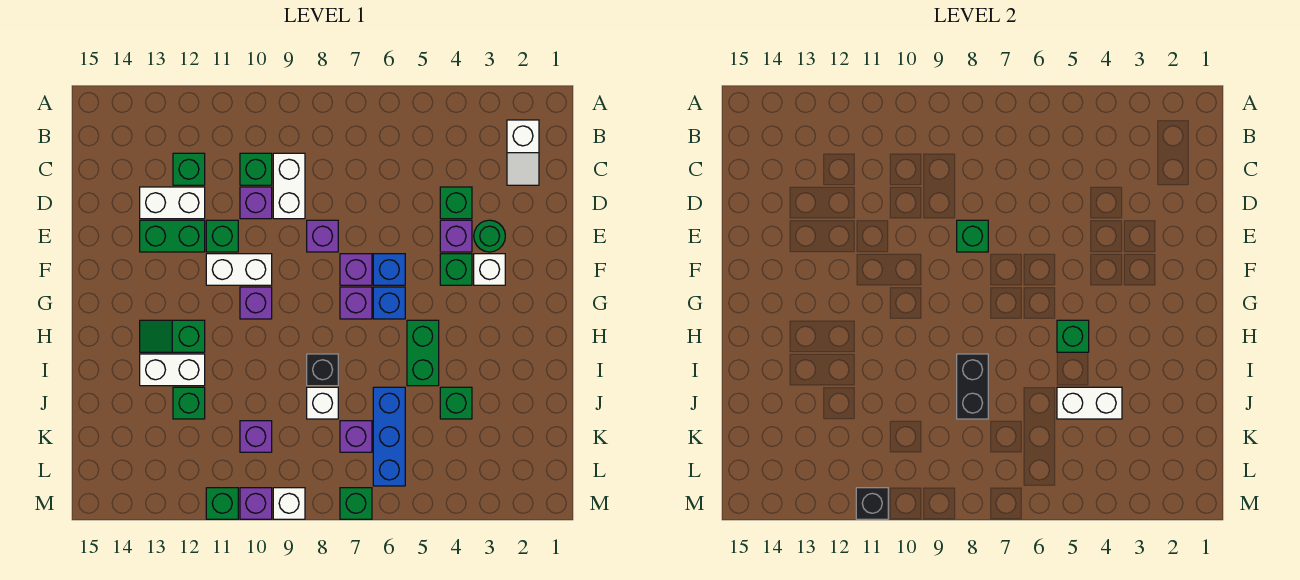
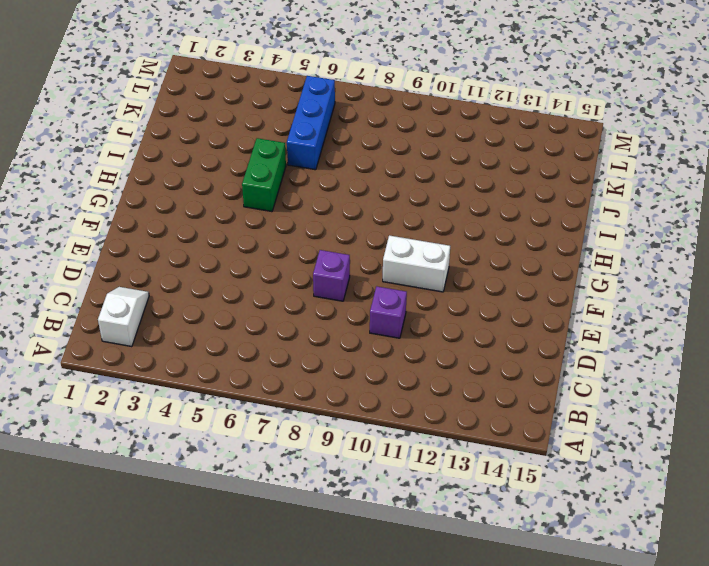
none -> white 1x2 brick [273,153,305,219]
none -> green 1x1 brick [240,153,272,185]
none -> green 1x1 brick [173,153,205,185]
none -> green 1x1 brick [440,187,472,219]

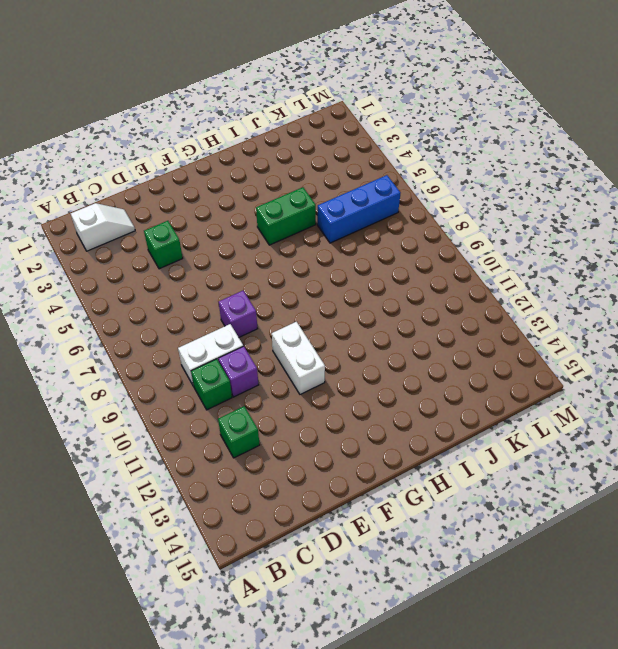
none -> white 1x2 brick [140,187,205,219]
none -> green 1x1 round brick [474,220,505,252]
none -> purple 1x1 brick [440,220,472,252]
none -> green 1x1 brick [206,220,238,252]

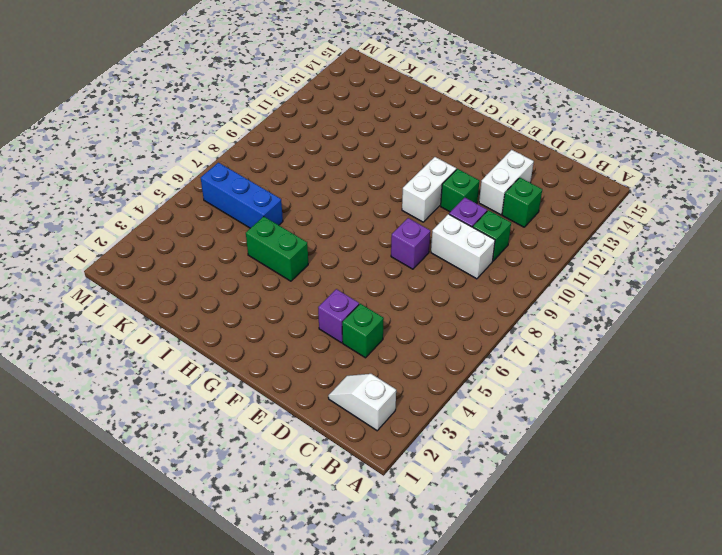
none -> green 1x1 round brick [474,220,505,252]
none -> green 1x2 brick [140,220,205,252]
none -> white 1x1 brick [474,254,505,285]
none -> green 1x1 brick [440,254,472,285]

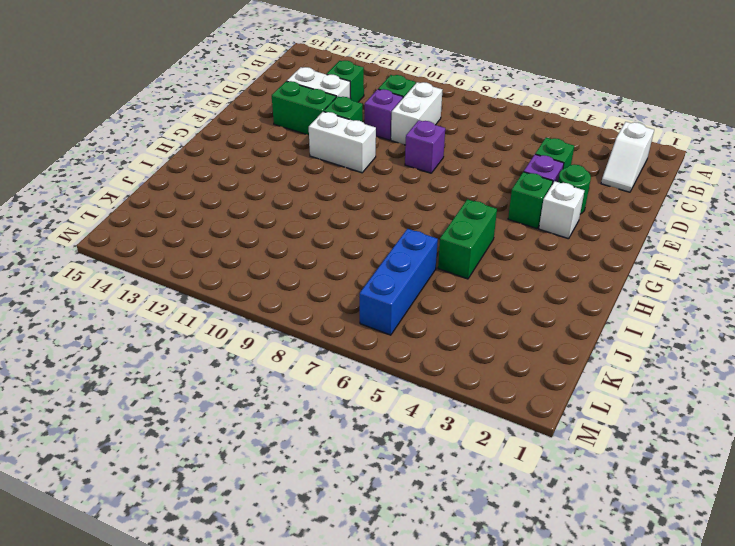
none -> blue 1x1 brick [373,254,405,285]
none -> purple 1x1 brick [340,254,372,285]
none -> blue 1x1 brick [373,287,405,319]
none -> purple 1x1 brick [340,287,372,319]

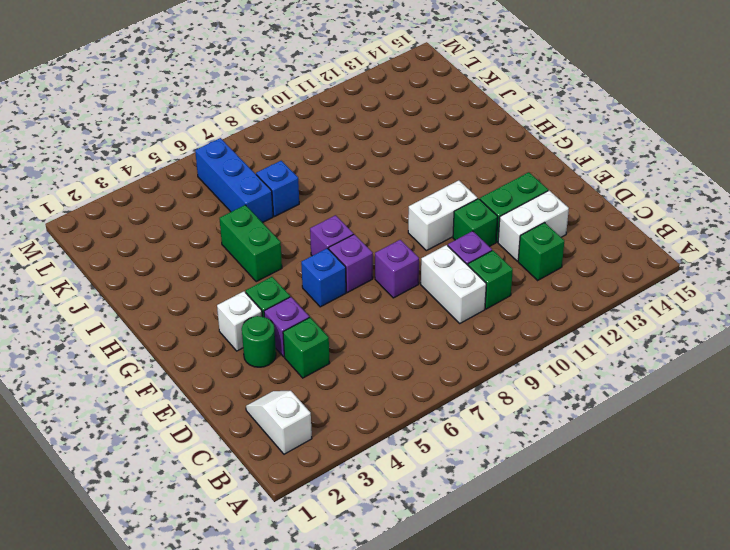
blue 1x1 brick [256,161,299,217] -> blue 1x1 brick moved to [373,287,405,319]
none -> purple 1x1 brick [240,287,272,319]
none -> green 1x2 slope [140,320,205,352]
none -> black 1x1 brick [307,354,338,386]
none -> white 1x2 brick [140,354,205,386]

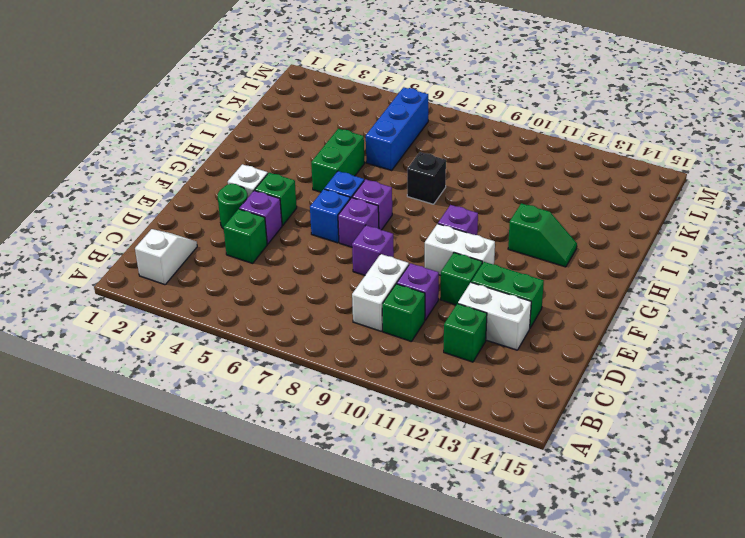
none -> white 1x2 brick [140,354,205,386]
none -> green 1x1 brick [440,387,472,419]
none -> white 1x1 brick [307,387,338,419]
none -> green 1x1 brick [173,387,205,419]

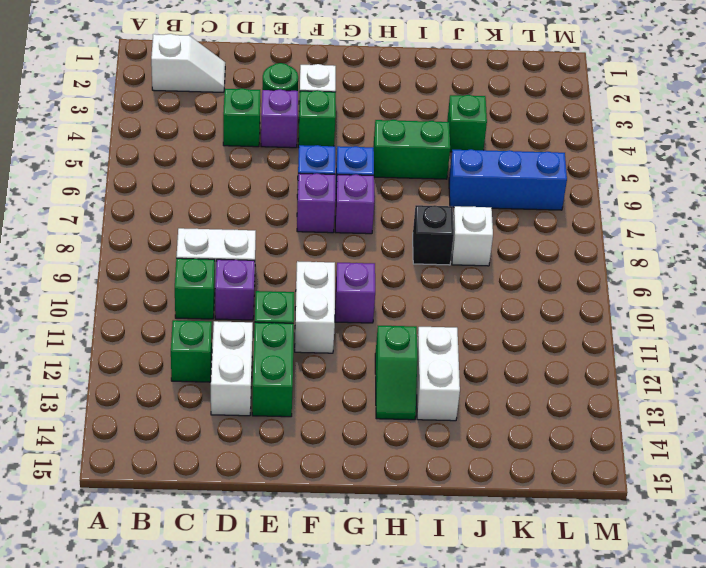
none -> purple 1x1 brick [307,220,338,252]
none -> green 1x1 brick [173,387,205,419]
none -> purple 1x1 brick [340,421,372,452]
none -> purple 1x1 brick [240,421,272,452]

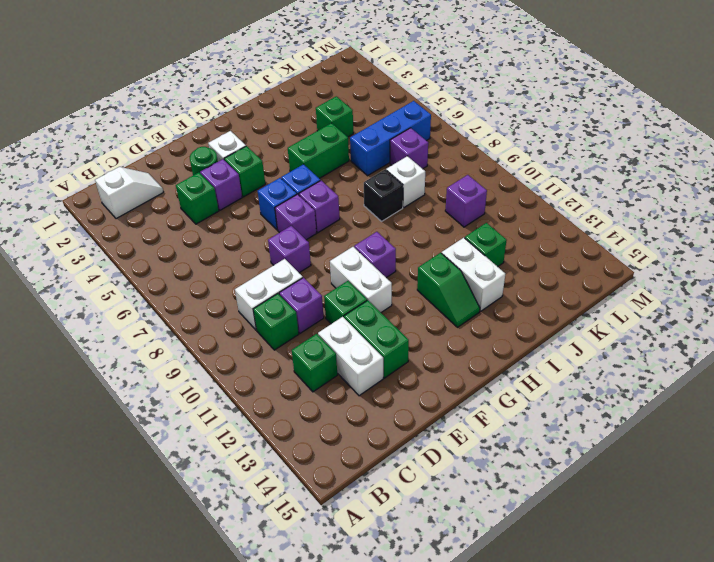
none -> green 1x1 brick [340,488,372,519]
none -> white 1x1 brick [273,488,305,519]
none -> purple 1x1 brick [240,488,272,519]
none -> green 1x1 brick [206,488,238,519]

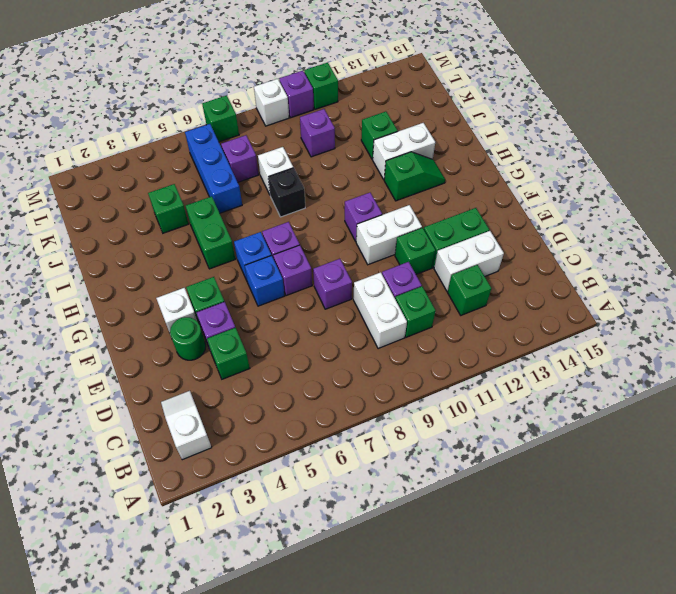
none -> green 1x1 brick [957,220,988,252]
none -> green 1x1 brick [1057,320,1089,352]
none -> black 1x2 brick [957,354,988,419]
none -> white 1x2 brick [1057,387,1122,419]

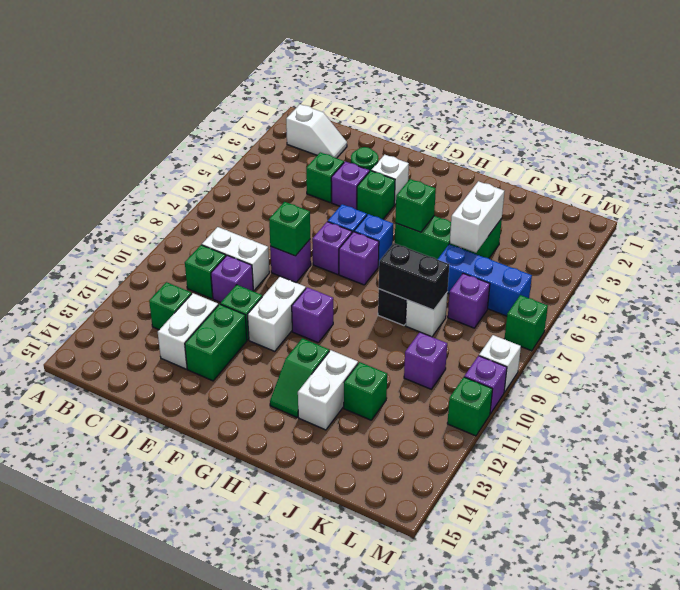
none -> black 1x1 brick [856,488,888,519]

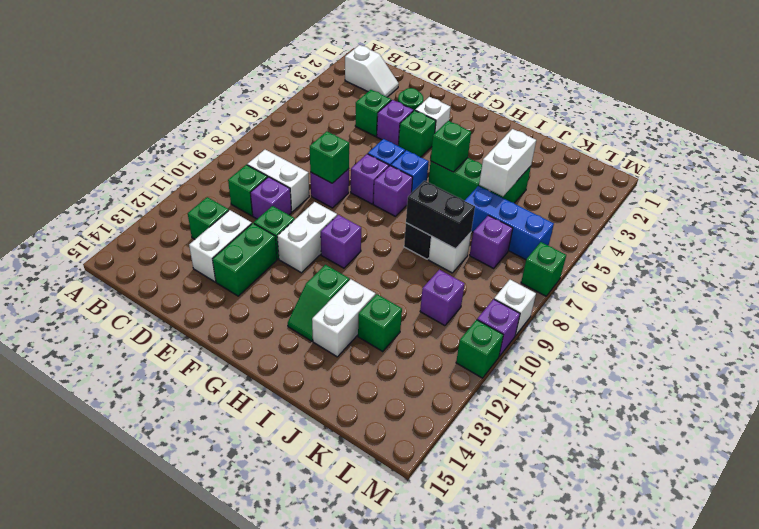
none -> black 1x1 brick [856,488,888,519]

